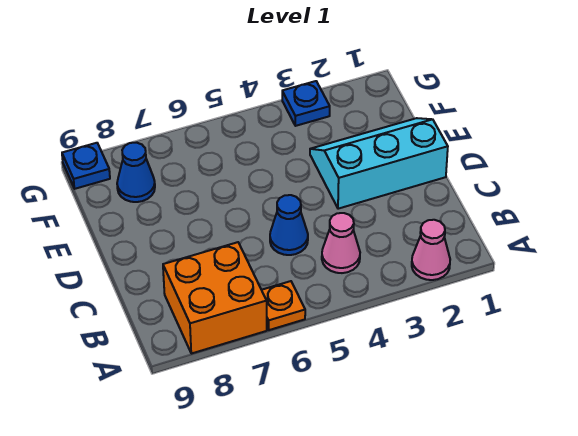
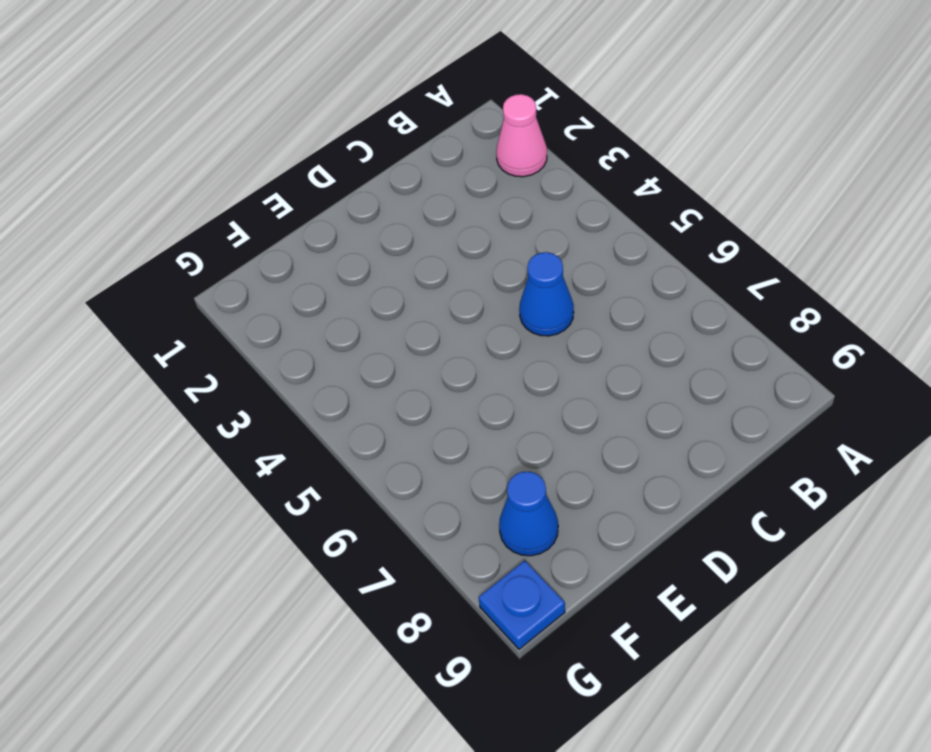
none -> orange 1x1 plate [262,281,305,330]
none -> orange 2x2 brick [163,242,267,354]

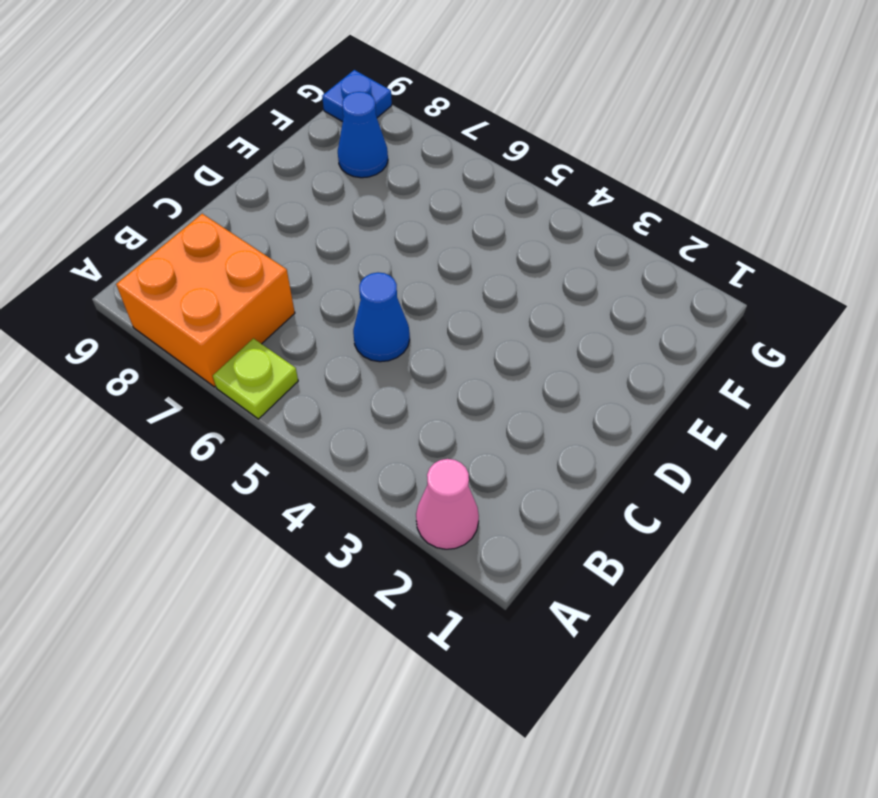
lime 1x1 plate [213,338,298,419] -> orange 1x1 plate [262,281,305,330]
none -> pink 1x1 cone [322,213,360,273]
none -> cyan 2x3 slope [310,118,448,209]

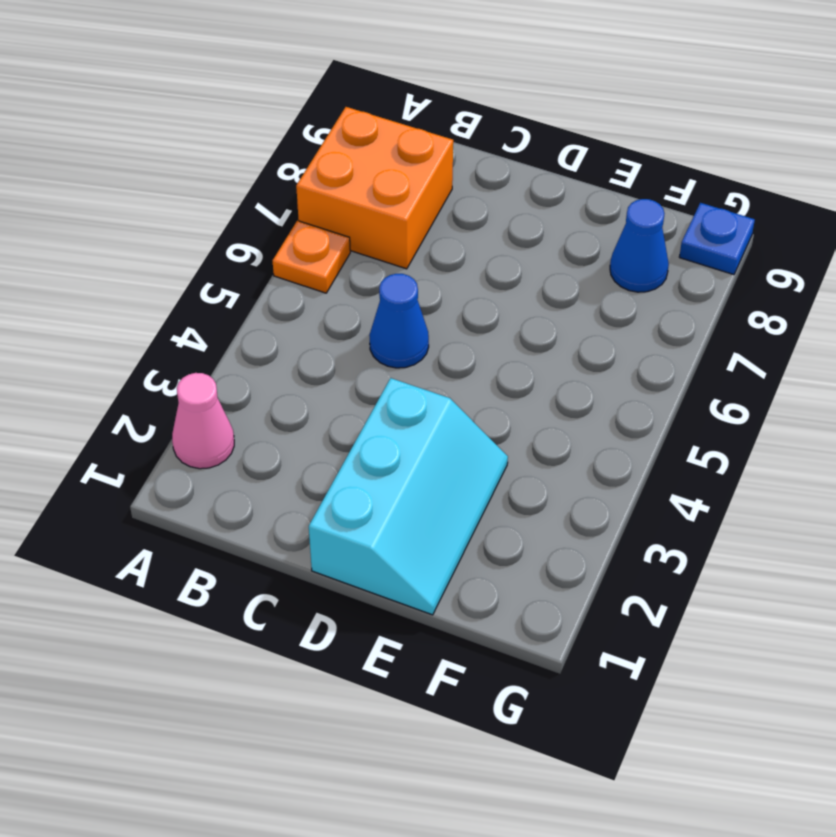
none -> pink 1x1 cone [322,213,360,273]
none -> blue 1x1 plate [282,81,330,126]

